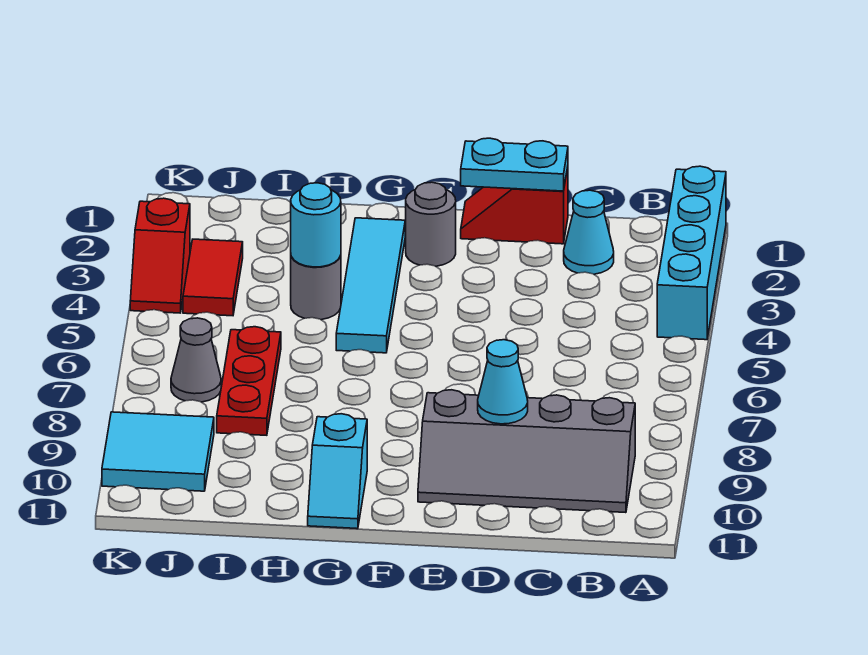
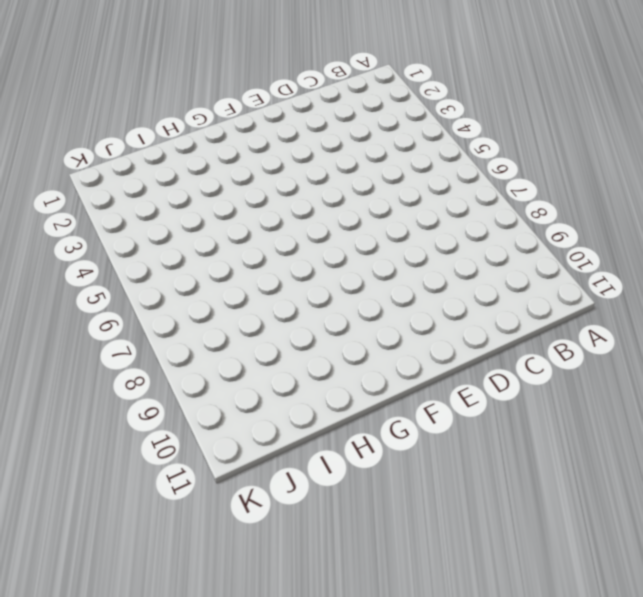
none -> cyan 1x4 brick [657,166,726,340]
none -> grey 2x4 slope [418,390,635,513]
none -> cyan 1x1 cone [564,190,614,274]

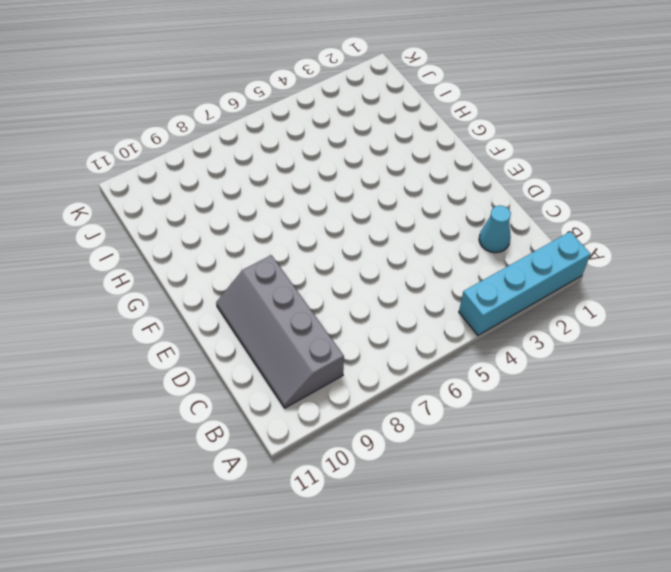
none -> red 1x2 slope [461,167,568,244]
none -> grey 1x1 round brick [406,182,456,266]
none -> cyan 1x4 tile [336,218,405,353]

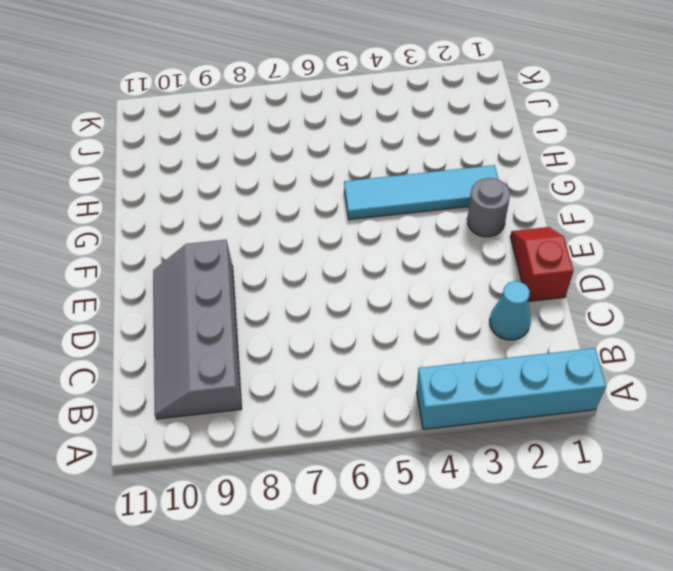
none -> cyan 1x2 slope [308,414,367,529]
none -> grey 1x1 round brick [291,255,341,320]
none -> red 1x3 plate [217,327,281,435]

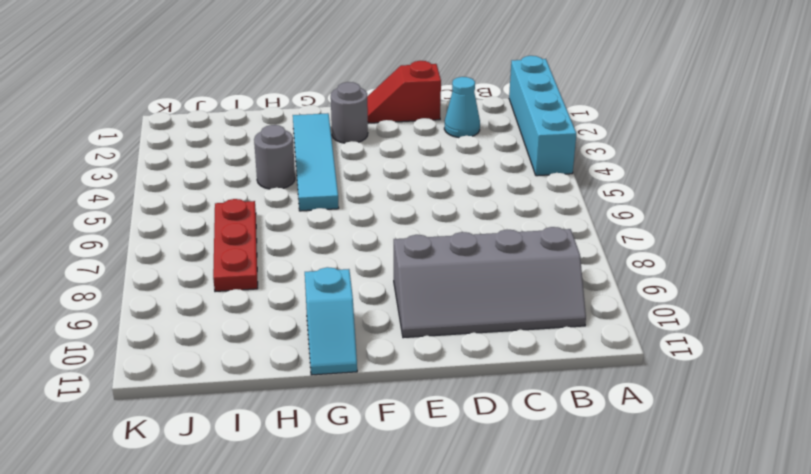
none -> red 1x2 tile [183,239,243,316]
none -> grey 1x1 cone [171,318,221,402]
none -> cyan 2x2 tile [102,412,214,491]

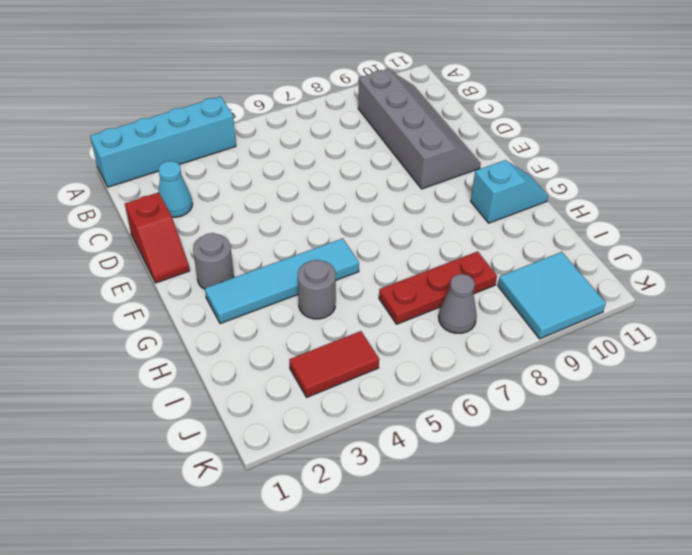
none -> red 1x2 slope [130,198,190,313]
none -> cyan 1x2 plate [461,138,568,191]
none -> cyan 1x1 cone [478,340,528,424]

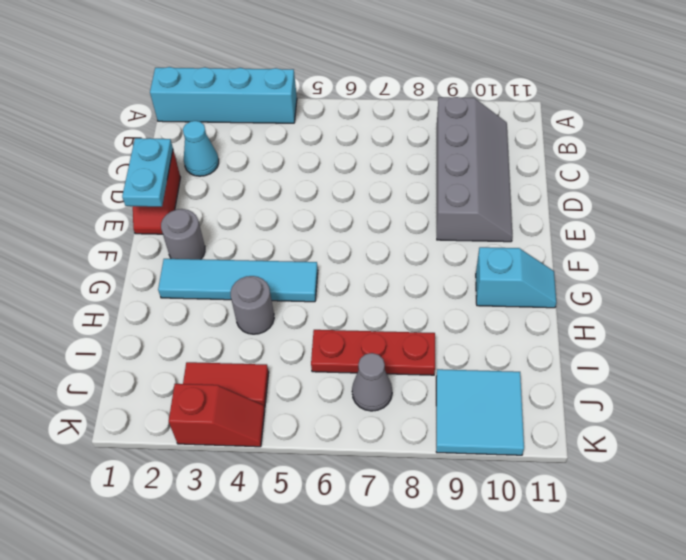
none -> cyan 1x1 cone [478,340,528,424]
none -> cyan 1x1 round brick [291,183,341,267]

